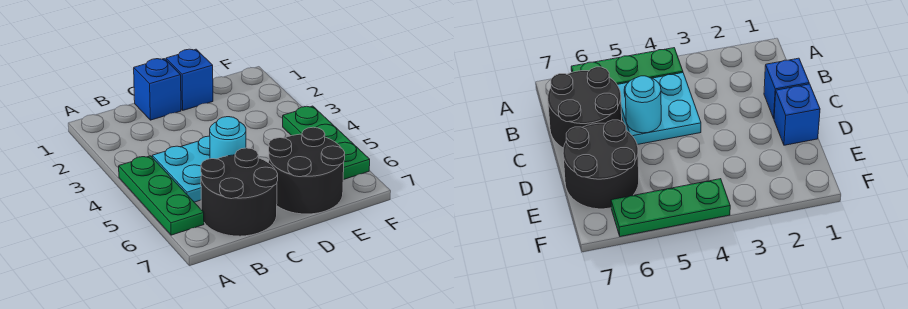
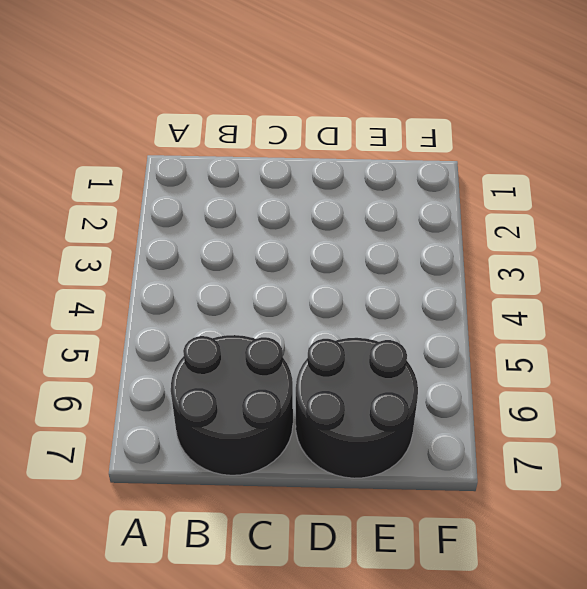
none -> green 1x3 plate [119,156,204,235]
none -> cyan 2x2 plate [152,136,210,202]

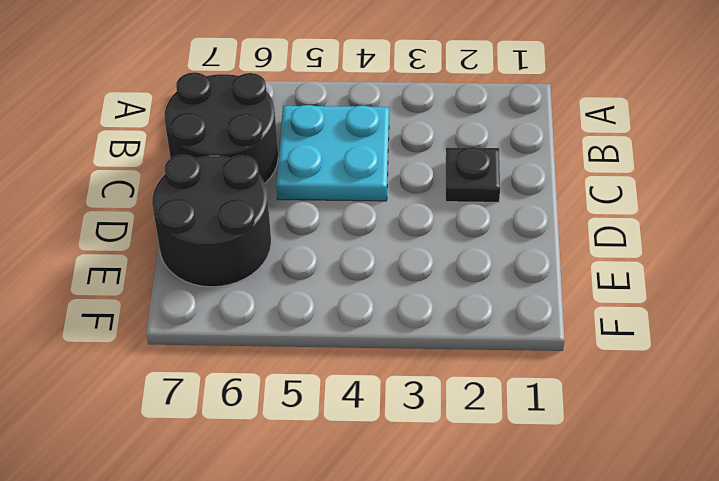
black 1x1 plate [446,147,500,202] -> none
none -> green 1x3 plate [119,156,204,235]
none -> blue 1x1 brick [134,59,181,120]

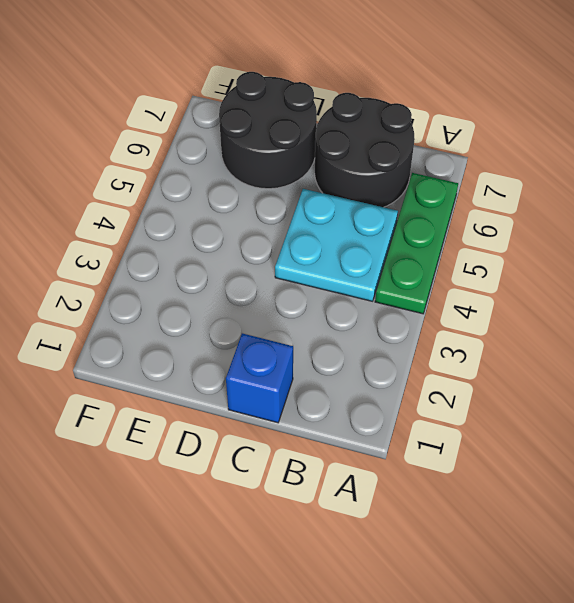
none -> blue 1x1 brick [166,49,213,110]
none -> green 1x3 plate [283,106,370,180]

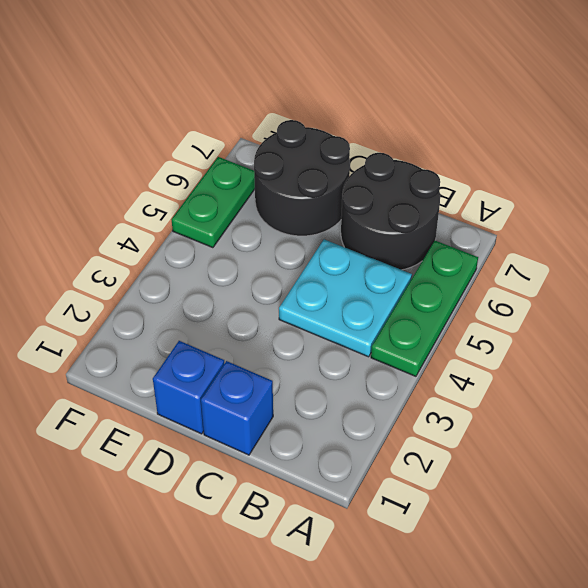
green 1x2 plate [172,157,255,248] -> green 1x3 plate [283,106,370,180]
none -> cyan 1x1 round brick [210,117,246,159]

